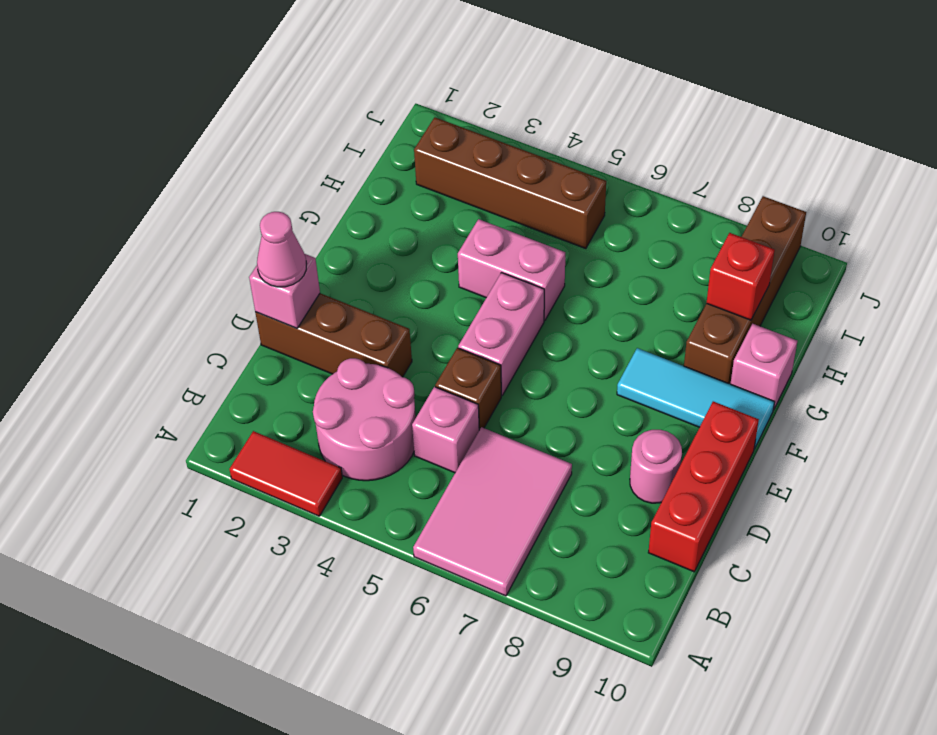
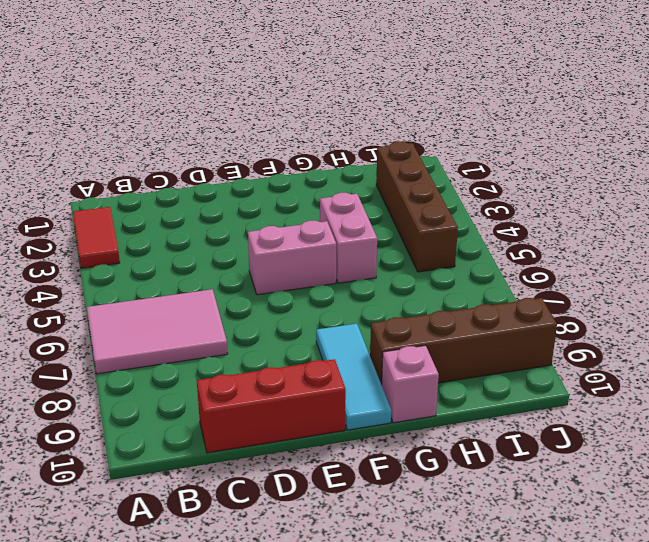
none -> pink 2x2 round brick [313,358,416,481]
none -> pink 1x1 brick [412,387,479,473]
none -> brown 1x3 brick [255,293,412,377]

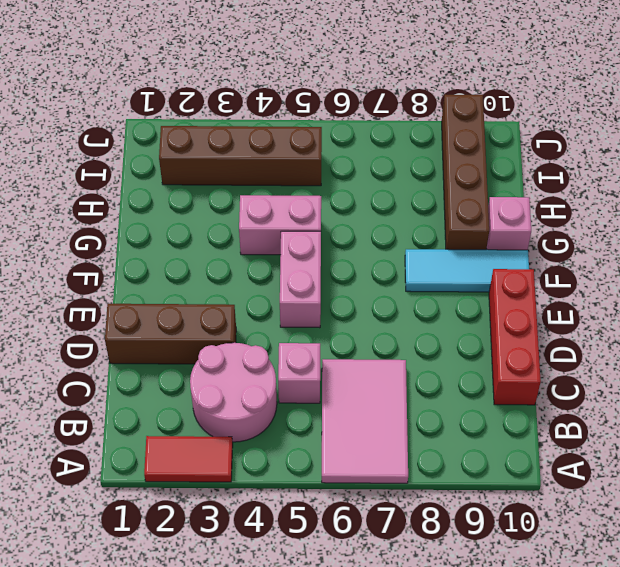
none -> brown 1x1 brick [435,348,501,430]
none -> pink 1x1 round brick [630,430,682,503]
none -> pink 1x1 brick [249,254,320,328]

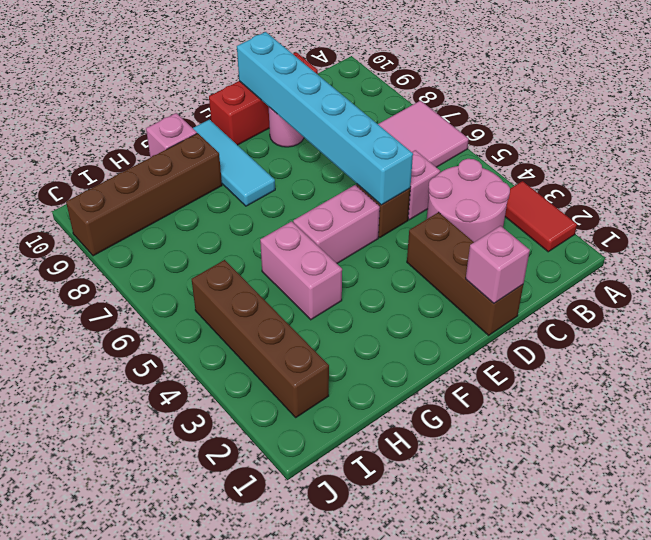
cyan 1x6 brick [237,32,413,205] -> none
none -> red 1x1 brick [707,233,775,320]
none -> pink 1x1 cone [257,212,307,287]

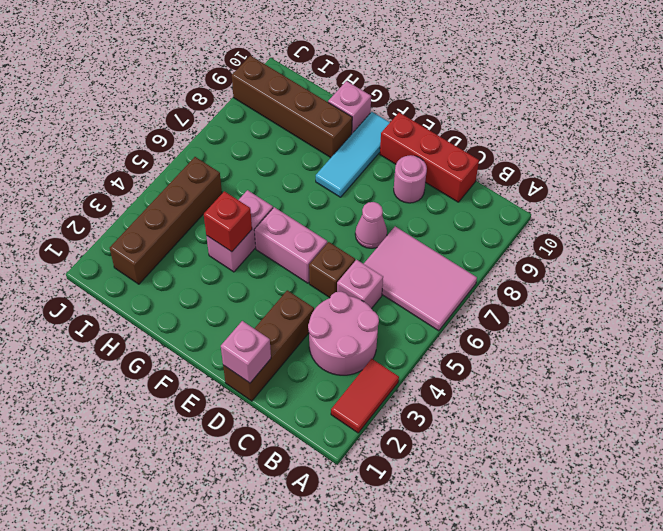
pink 1x1 cone [355,202,387,248] -> pink 1x1 cone moved to [257,212,307,287]
red 1x1 brick [204,191,252,252] -> red 1x1 brick moved to [707,233,775,320]

